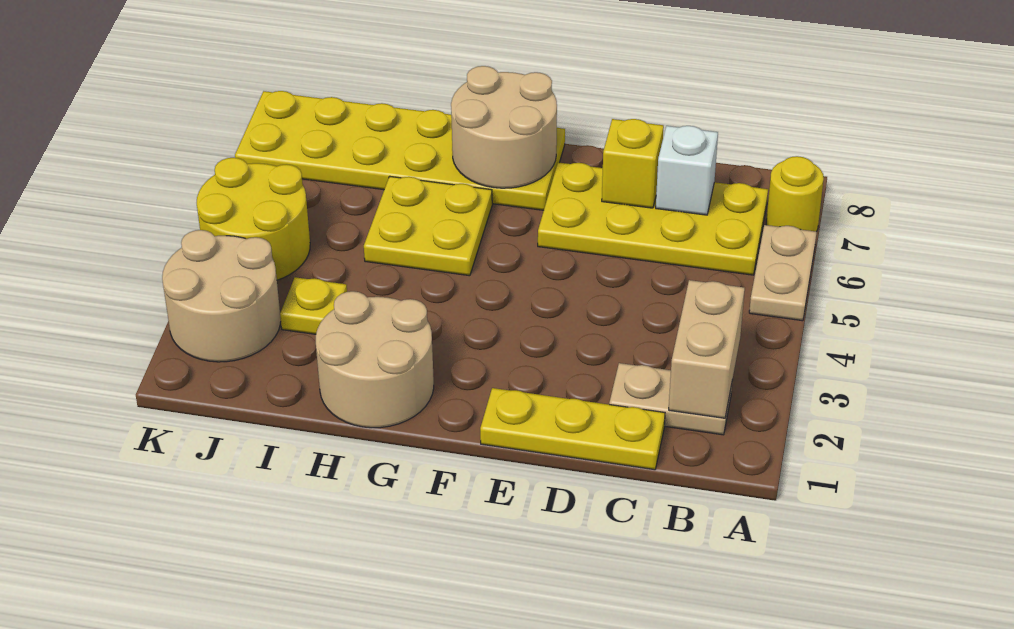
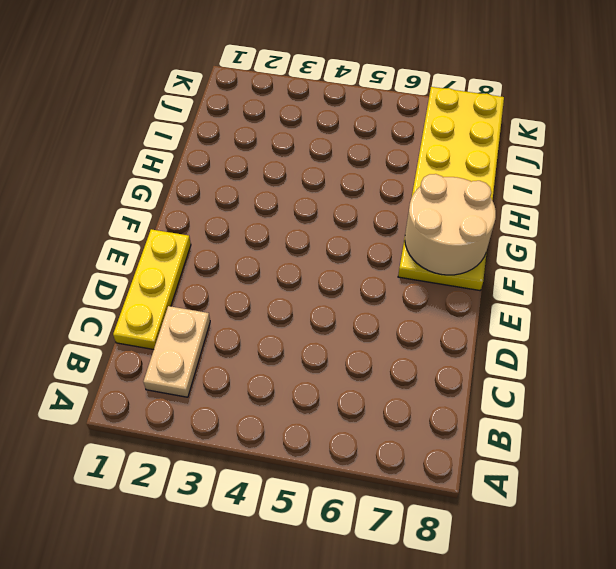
none -> tan 1x2 plate [749,225,817,321]
none -> yellow 1x1 round brick [766,156,824,232]
none -> yellow 2x4 plate [538,162,768,275]

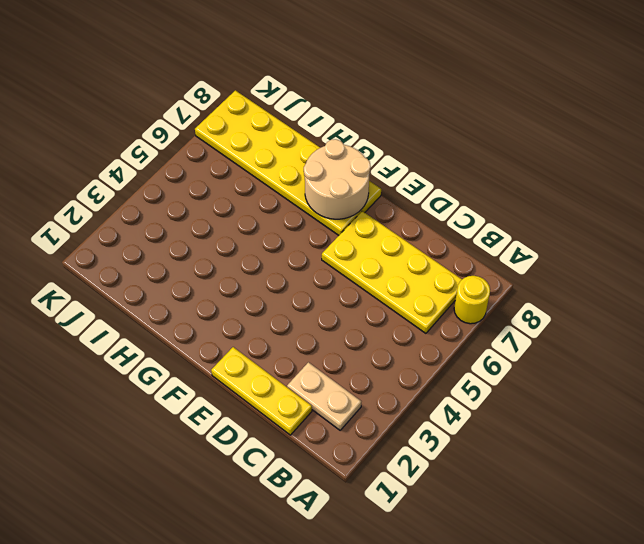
none -> tan 1x2 plate [749,225,817,321]
none -> tan 2x2 round brick [316,291,434,428]
none -> yellow 2x2 plate [364,176,492,276]

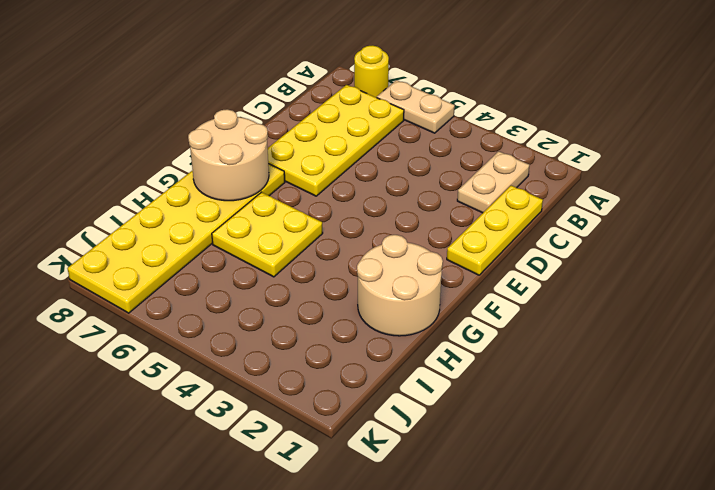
none -> yellow 1x1 plate [280,277,347,334]
none -> tan 2x2 round brick [162,230,281,362]
none -> yellow 2x2 round brick [197,158,310,280]

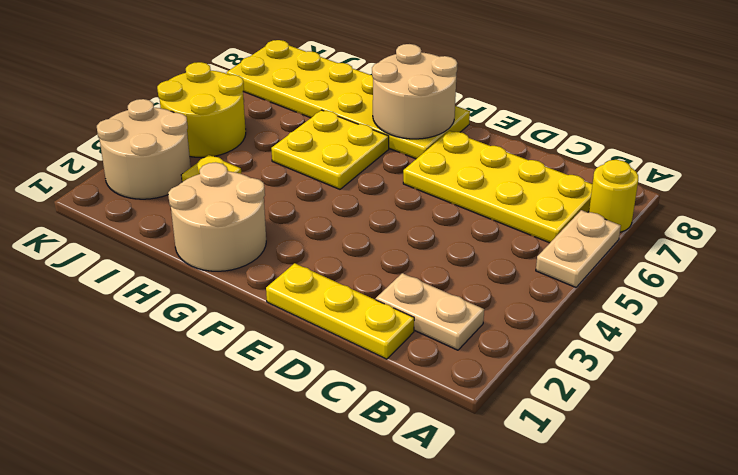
none -> tan 1x2 brick [669,280,745,418]
none -> white 1x1 brick [656,126,718,215]
none -> yellow 1x1 brick [602,119,664,208]

